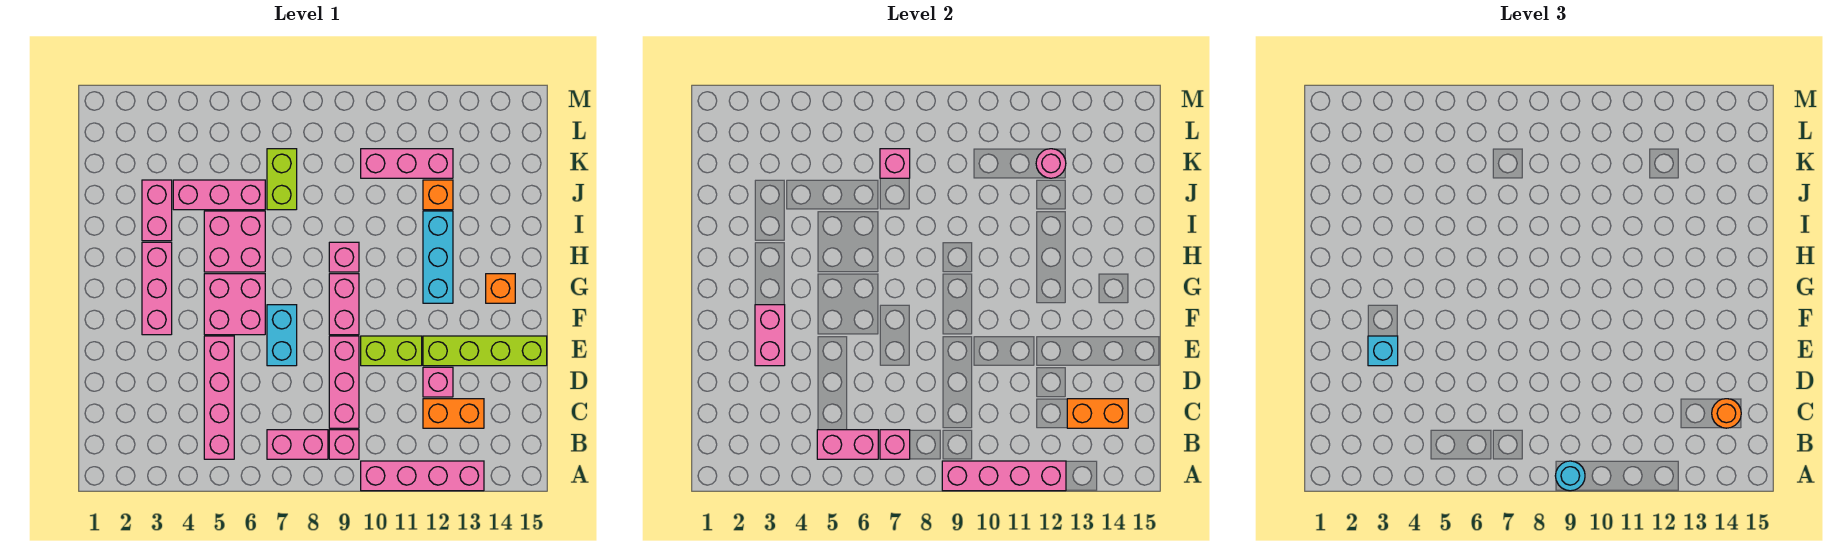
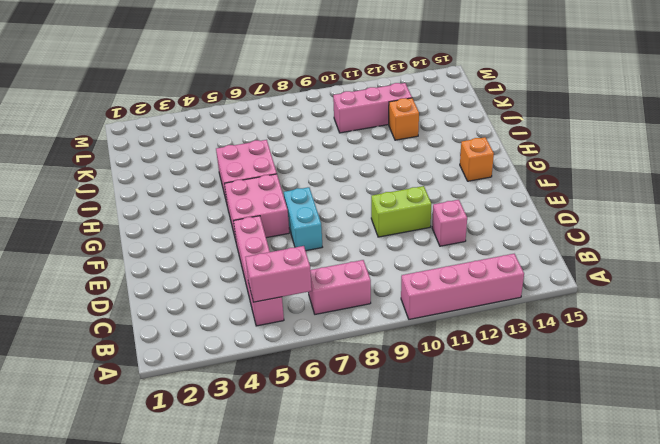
none -> pink 1x1 brick [329,430,359,459]
none -> pink 1x3 brick [329,336,359,428]
none -> orange 1x2 brick [423,399,484,428]
none -> lime 1x4 brick [423,336,547,366]

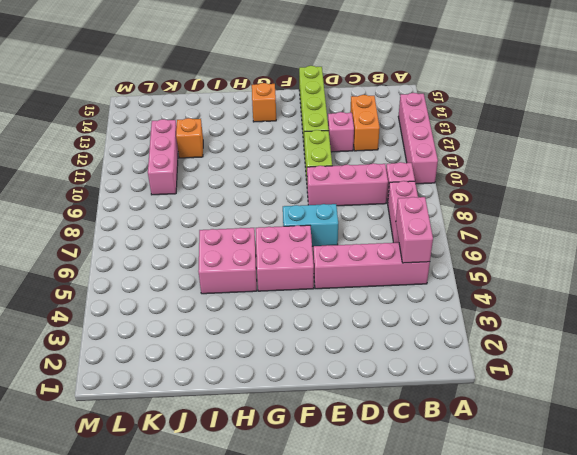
none -> pink 1x3 brick [142,242,172,335]
none -> pink 1x2 brick [329,274,359,335]
none -> cyan 1x3 brick [423,211,453,303]
none -> pink 1x1 brick [329,242,359,272]

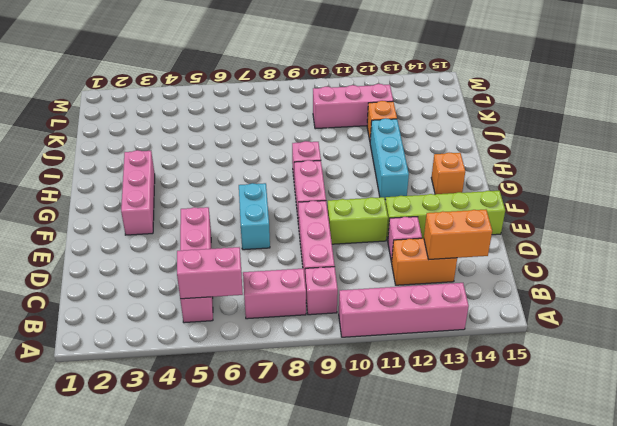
none -> pink 2x2 brick [204,274,265,335]
none -> pink 2x2 brick [204,211,265,272]
none -> pink 1x2 brick [142,180,172,241]
none -> pink 1x3 brick [173,180,265,210]

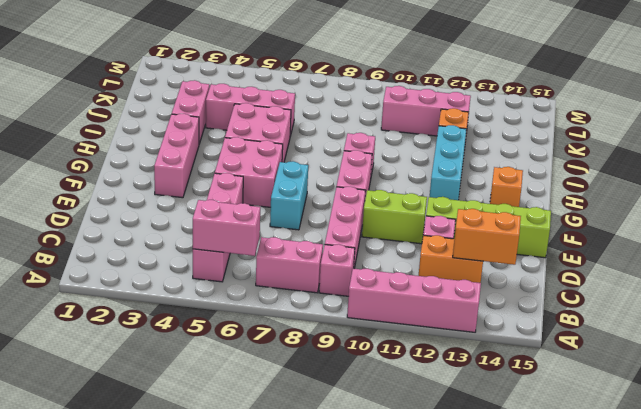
none -> lime 1x2 brick [267,149,297,210]
none -> pink 1x4 brick [942,461,1066,491]
none -> pink 1x1 brick [880,430,910,459]
none -> pink 1x2 brick [755,305,785,366]

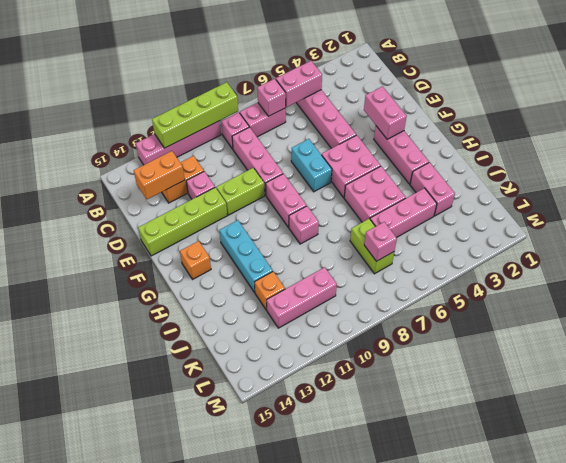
lime 1x4 brick [152,82,238,148] -> pink 1x4 brick [942,461,1066,491]
none -> pink 1x1 round brick [1036,149,1066,178]
none -> cyan 1x1 round brick [1555,461,1585,491]
none -> orange 1x1 round brick [1712,399,1741,428]
none -> cyan 1x1 brick [1368,336,1398,366]

